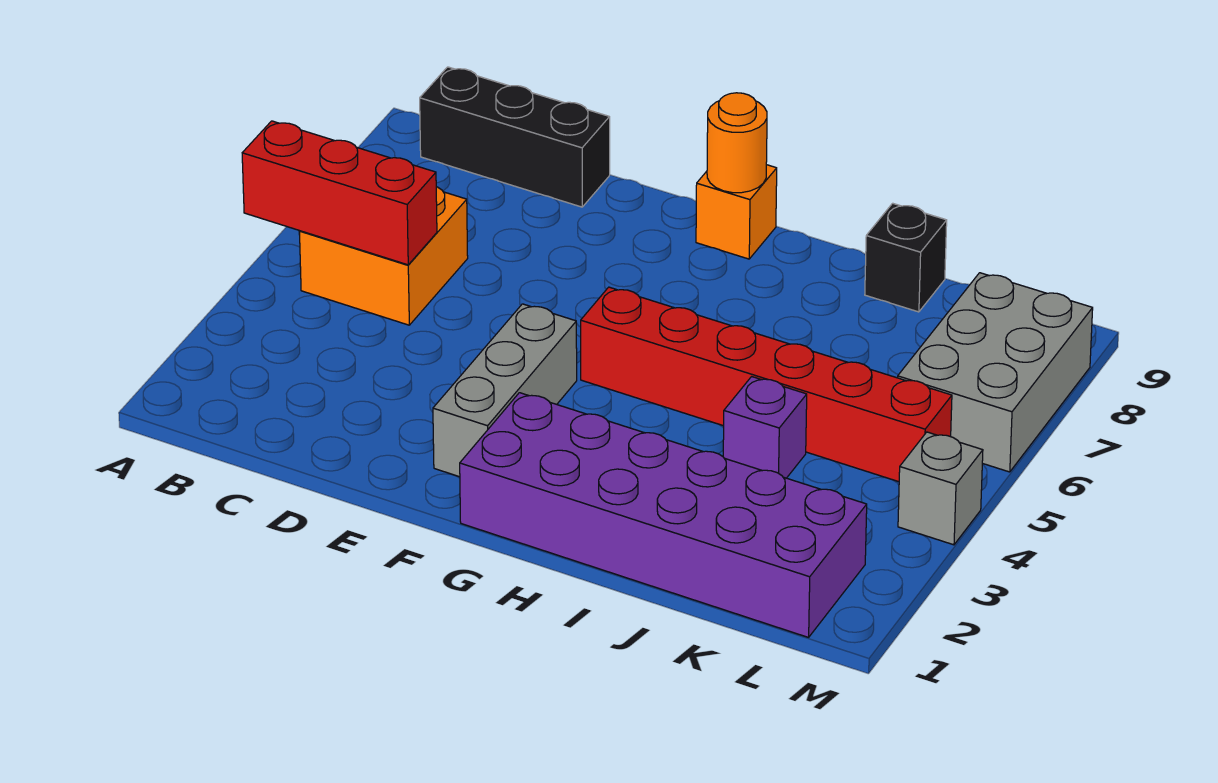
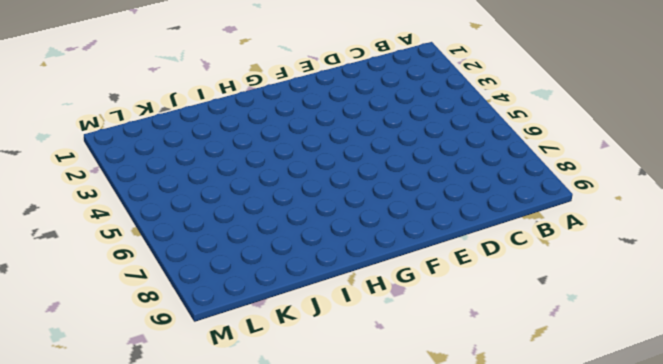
none -> orange 2x2 brick [300,187,468,325]
none -> black 1x3 brick [420,67,610,207]
none -> grey 1x3 brick [433,304,577,477]

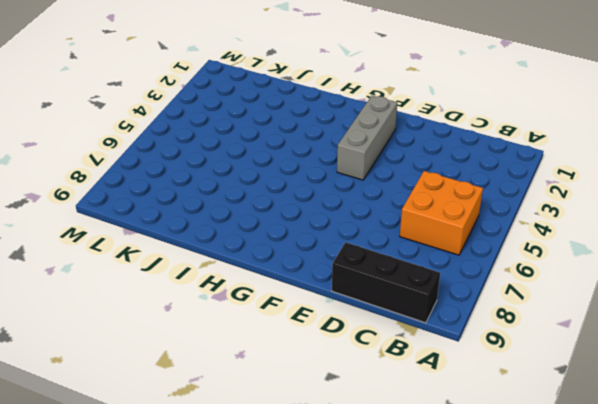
none -> purple 2x6 brick [460,393,867,637]
none -> red 1x6 brick [581,287,952,482]
none -> orange 1x1 brick [696,165,777,259]

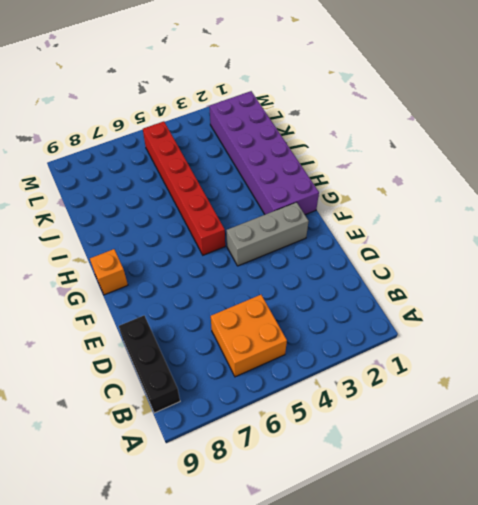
none -> purple 1x1 brick [723,377,807,478]
none -> black 1x1 brick [865,203,947,312]
none -> grey 2x3 brick [898,273,1093,472]

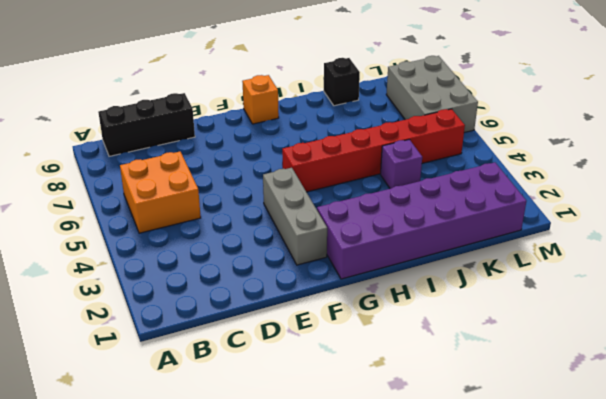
none -> grey 1x1 brick [898,432,983,545]
none -> red 1x3 brick [242,121,437,265]
none -> orange 1x1 round brick [707,93,767,193]

